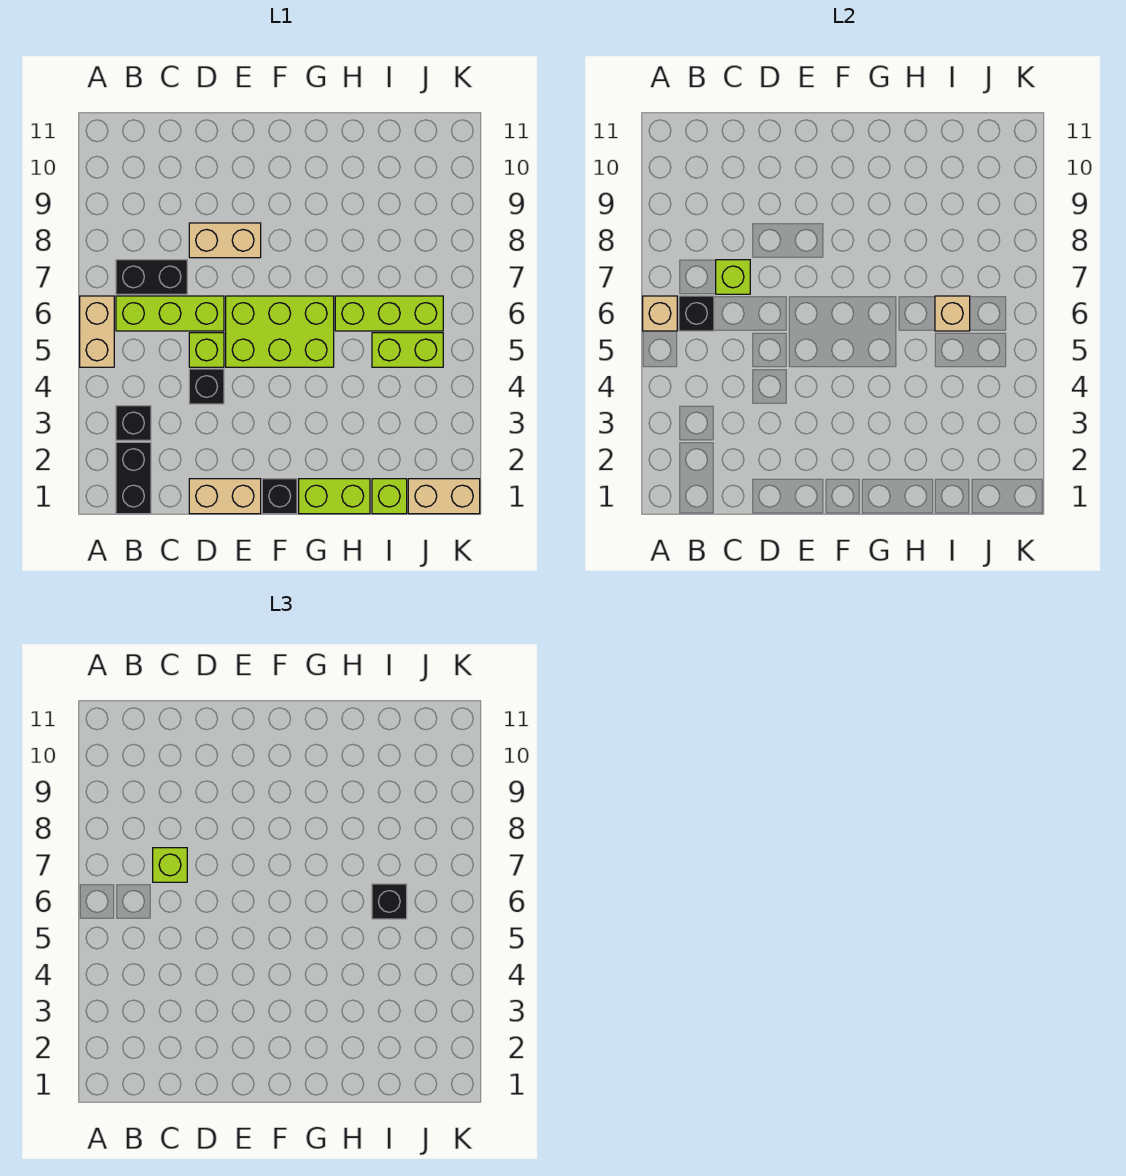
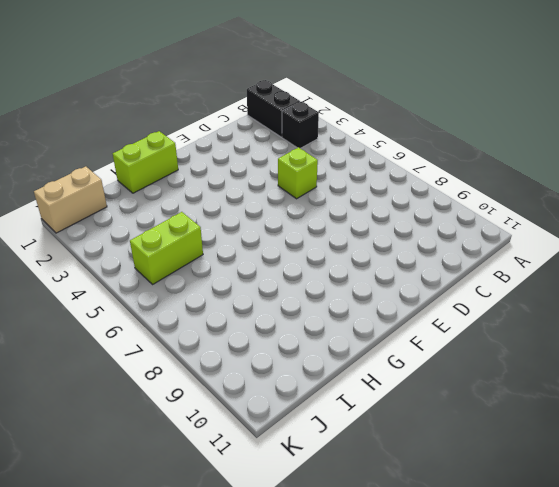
none -> tan 1x2 brick [80,296,114,367]
none -> lime 1x3 brick [116,296,224,331]
none -> black 1x2 brick [116,260,187,294]

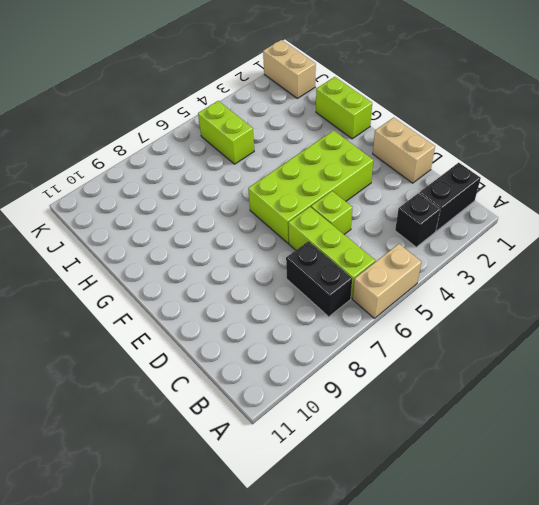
lime 2x4 brick [248,130,373,243] -> lime 2x3 brick [226,296,334,367]
none -> black 1x1 brick [189,369,224,404]
none -> tan 1x2 brick [189,223,261,258]
none -> black 1x1 brick [262,479,297,514]

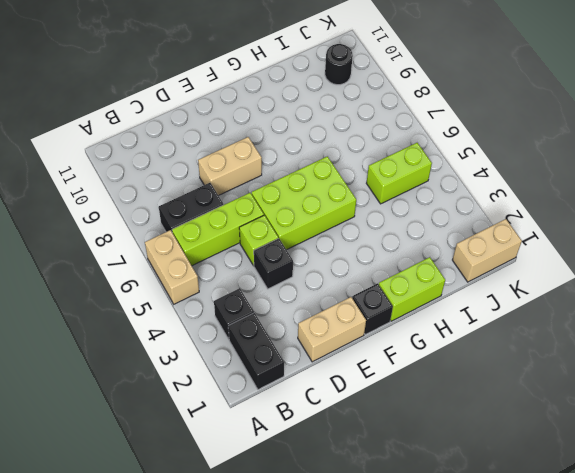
black 1x1 round brick [325,44,353,85] -> none
none -> lime 1x3 brick [335,296,443,331]
none -> lime 1x1 brick [372,479,407,514]
none -> tan 1x1 brick [643,296,677,331]

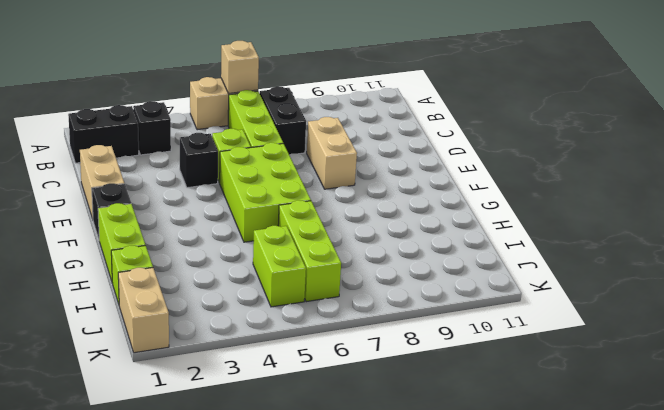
none -> black 1x1 brick [679,296,714,331]
none -> lime 1x1 brick [716,260,750,294]
none -> tan 1x1 brick [935,296,970,331]

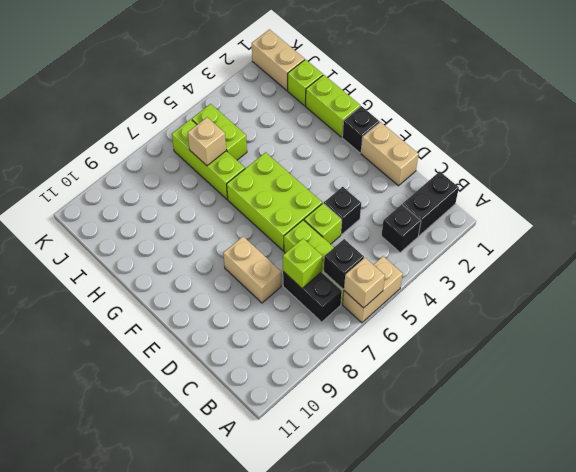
none -> lime 1x1 brick [153,848,187,882]
none -> black 1x1 brick [372,884,407,919]

